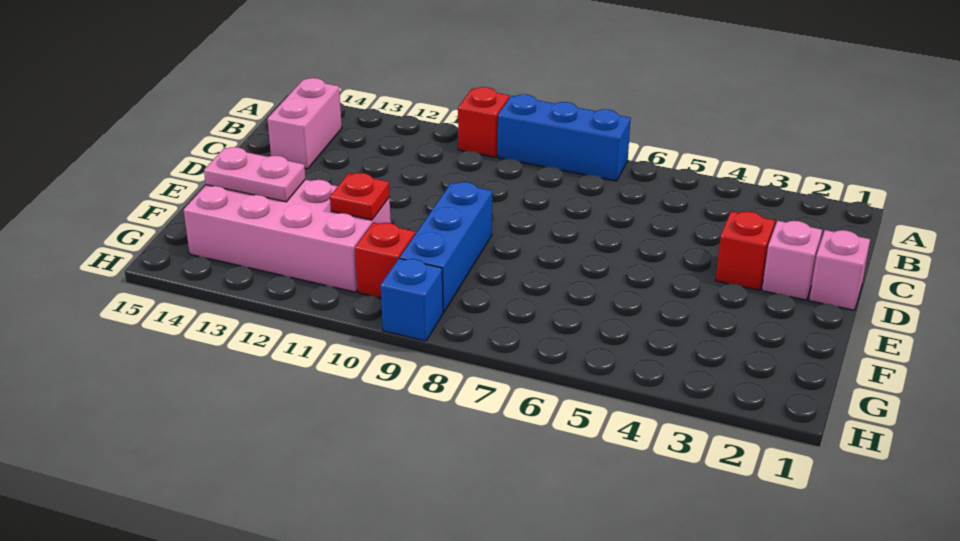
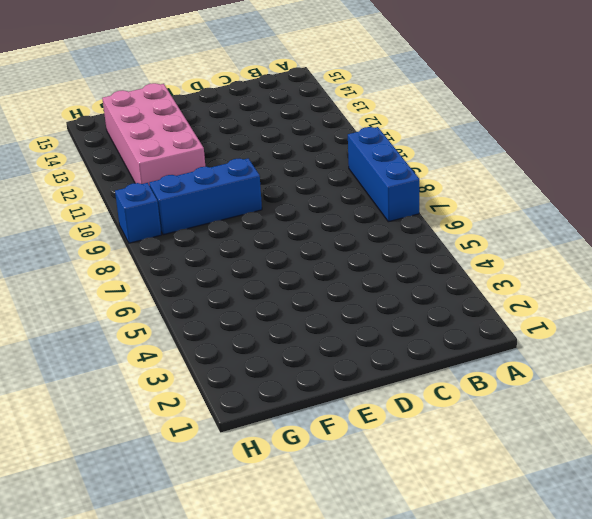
none -> red 1x1 brick [458,87,509,157]
none -> pink 1x2 brick [267,78,342,169]
none -> pink 1x1 brick [809,230,870,310]

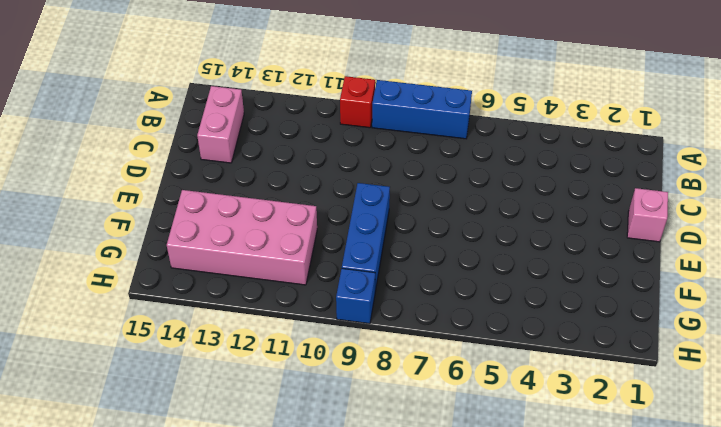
none -> pink 1x1 brick [762,221,822,300]
none -> red 1x1 brick [716,211,775,290]
none -> red 1x1 brick [355,222,415,298]

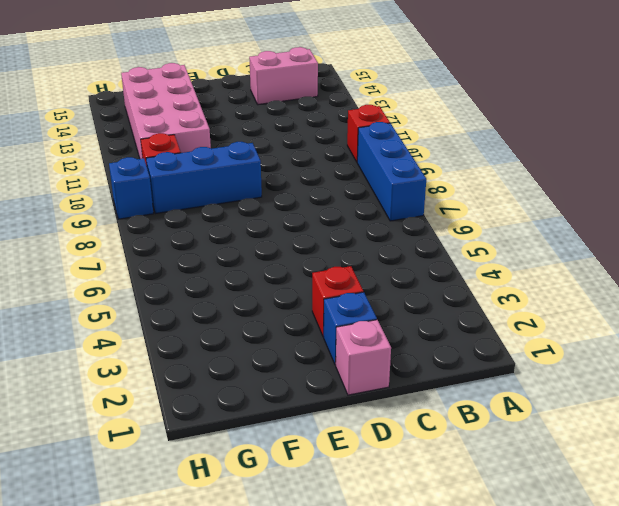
blue 1x1 brick [324,292,377,365] -> pink 1x1 brick [762,221,822,300]
none -> red 1x1 plate [330,173,389,220]
none -> pink 1x2 plate [204,147,305,202]

